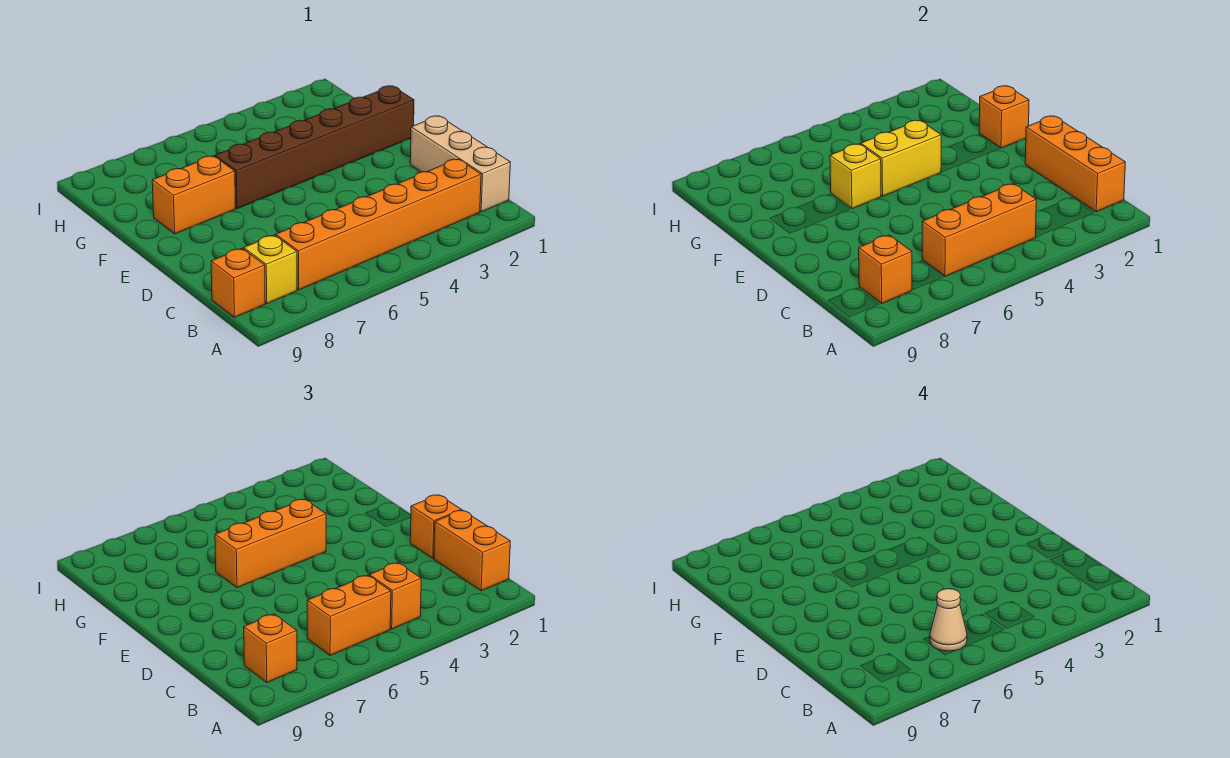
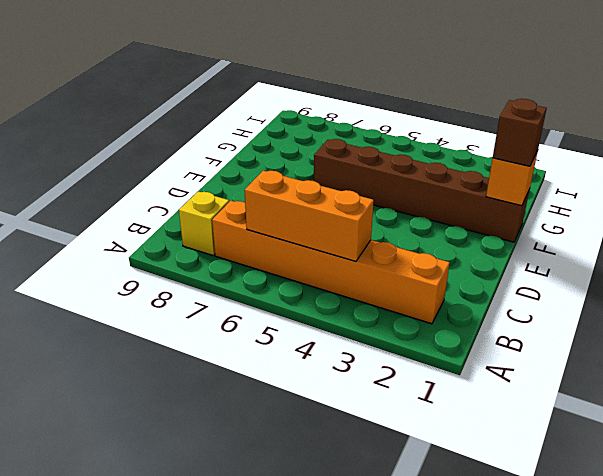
brown 1x1 brick [493,99,547,166] -> none
none -> tan 1x3 brick [410,116,510,212]
none -> orange 1x1 brick [211,248,265,317]
none -> orange 1x2 brick [152,156,236,234]

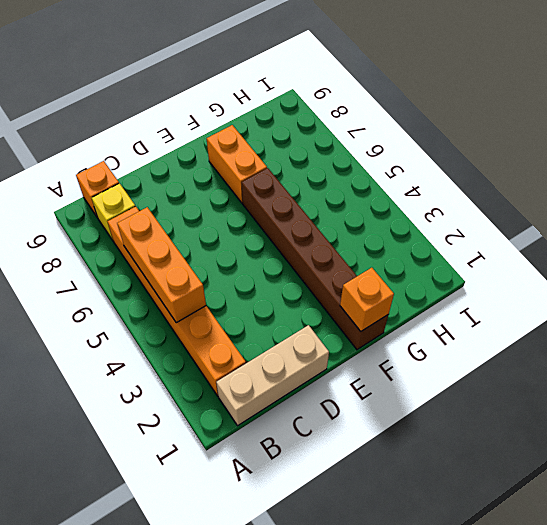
none -> orange 1x3 brick [1025,116,1125,212]
none -> orange 1x1 brick [859,235,912,304]
none -> yellow 1x2 brick [861,120,941,196]

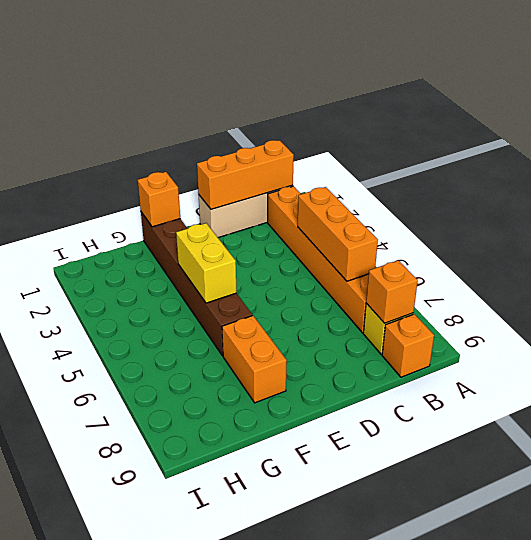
none -> yellow 1x1 brick [830,144,881,209]
none -> orange 1x2 brick [434,510,510,591]
none -> orange 1x1 brick [369,563,421,629]

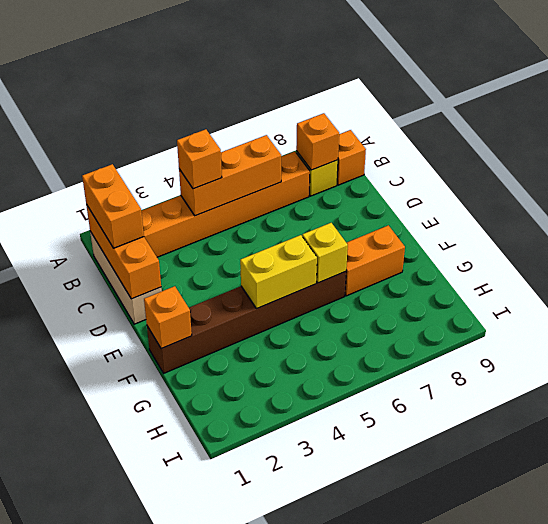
none -> orange 1x2 brick [307,575,391,656]
none -> orange 1x1 brick [244,614,297,683]
none -> orange 1x1 brick [410,495,461,558]

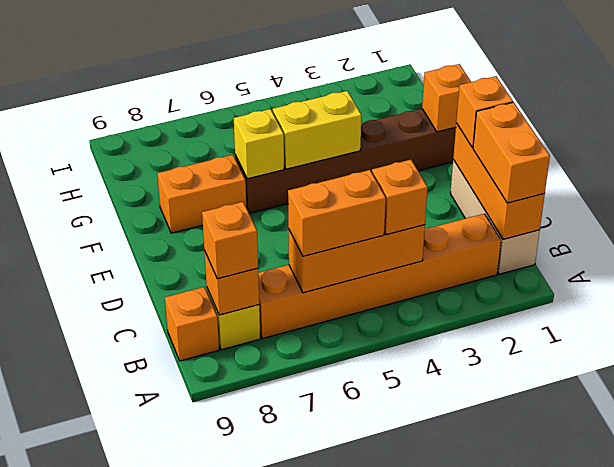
none -> orange 1x3 brick [215,499,326,588]
none -> tan 1x1 cone [930,589,967,651]

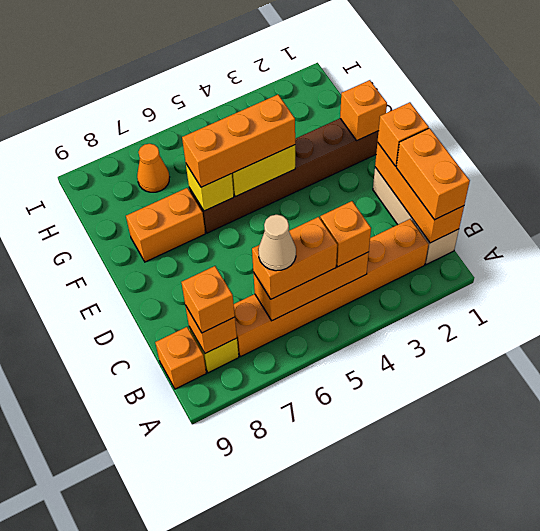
orange 1x1 cone [137,144,170,192] -> none

